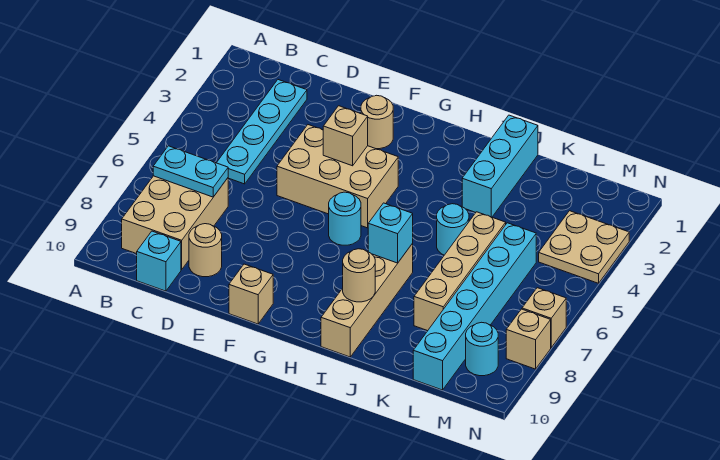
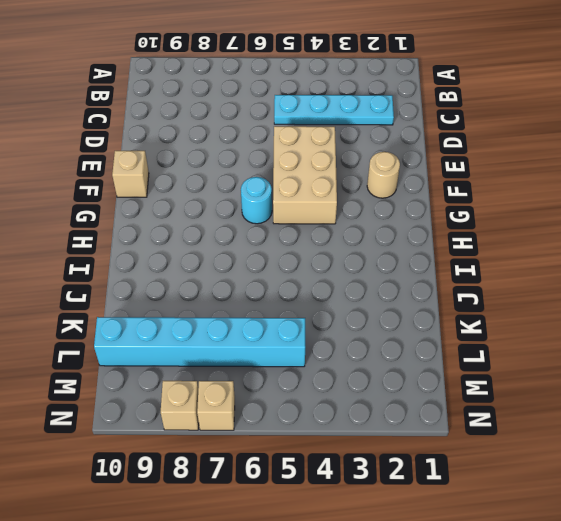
none -> tan 2x3 brick [122,176,228,270]
none -> cyan 1x1 brick [137,231,181,291]
none -> tan 1x1 round brick [189,224,222,277]

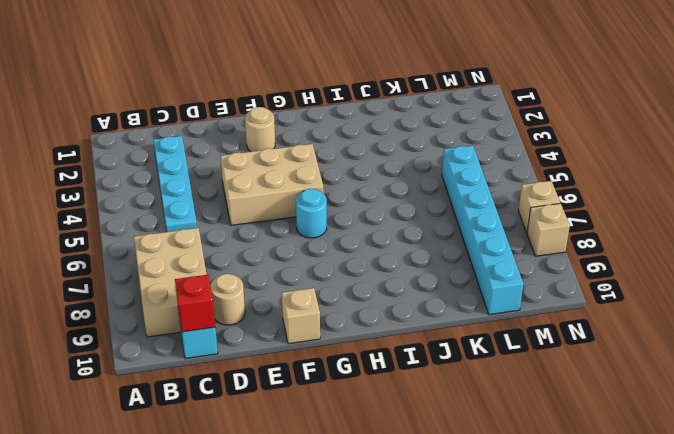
red 1x1 brick [175,275,215,332] -> none
none -> tan 1x4 brick [321,243,413,357]
none -> cyan 1x3 brick [462,115,538,217]
none -> cyan 1x1 round brick [437,204,469,255]

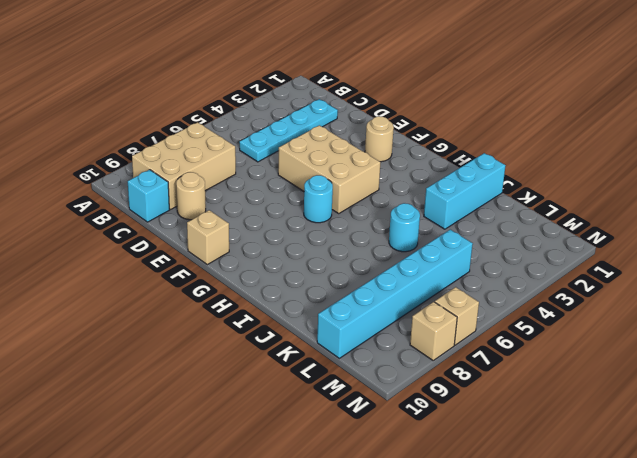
none -> tan 1x4 brick [321,243,413,357]
none -> tan 1x4 brick [414,212,506,331]
none -> tan 2x2 plate [539,211,629,283]

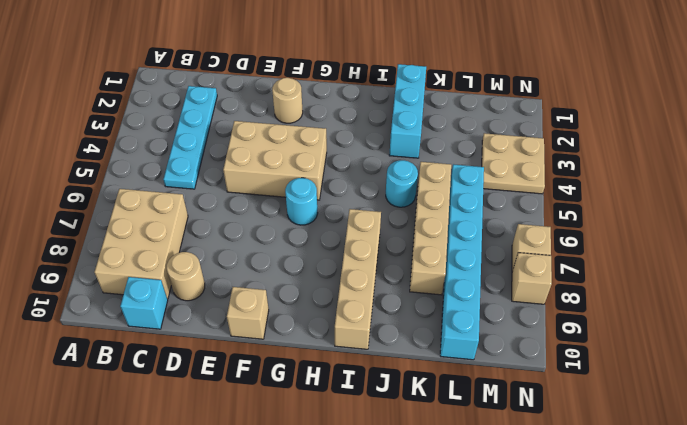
none -> cyan 1x1 round brick [466,322,498,376]
none -> cyan 1x2 plate [153,146,228,197]
none -> tan 1x1 brick [323,106,368,166]

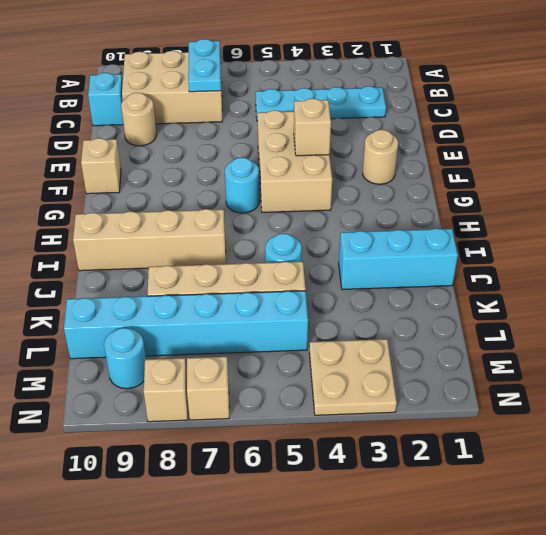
none -> cyan 1x1 brick [368,203,413,263]
none -> tan 1x1 round brick [343,249,375,302]

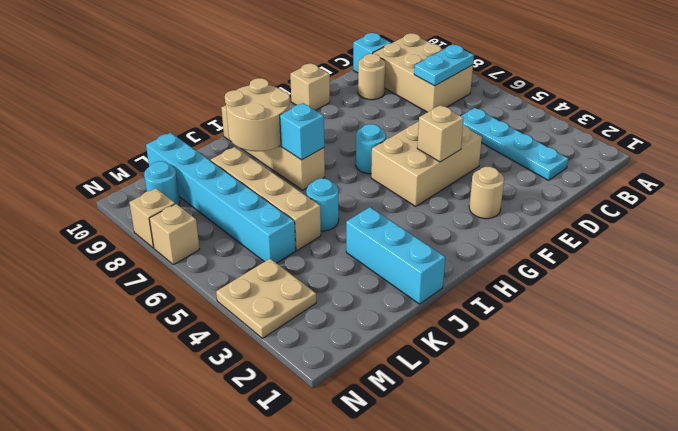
tan 2x2 round brick [225,78,290,151] -> tan 1x1 round brick [343,249,375,302]

